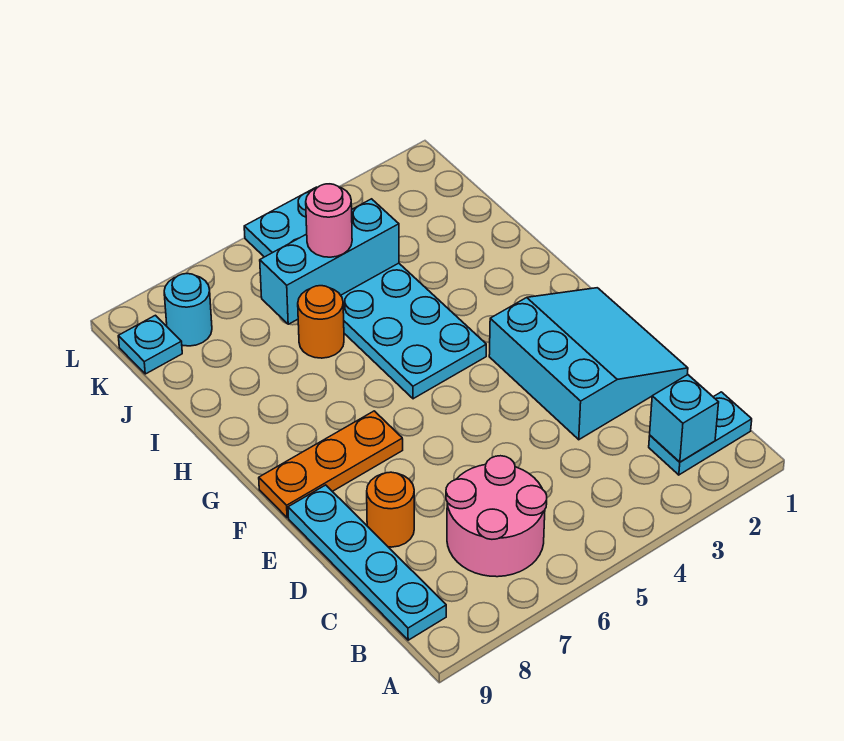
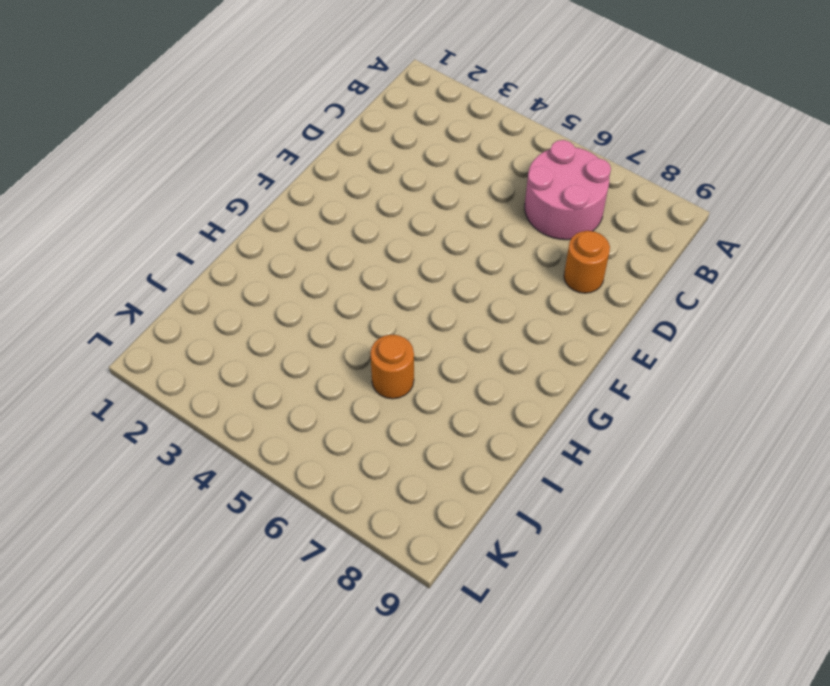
none -> cyan 1x2 plate [649,392,752,475]
none -> cyan 1x4 plate [288,485,446,640]
none -> cyan 3x3 slope [489,288,688,440]

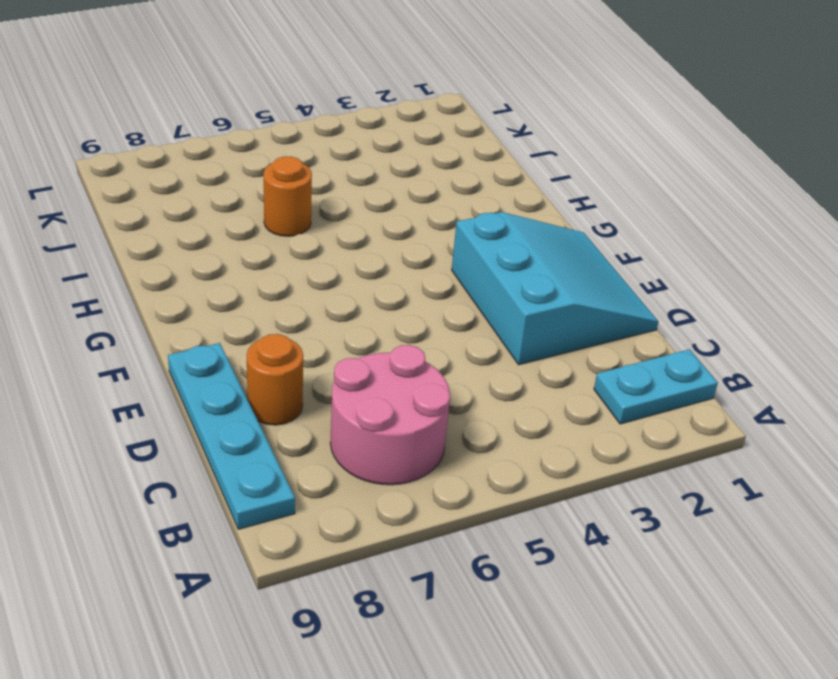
none -> orange 1x3 plate [259,411,403,518]
none -> cyan 2x6 plate [244,187,486,399]
none -> cyan 1x1 round brick [164,274,212,346]

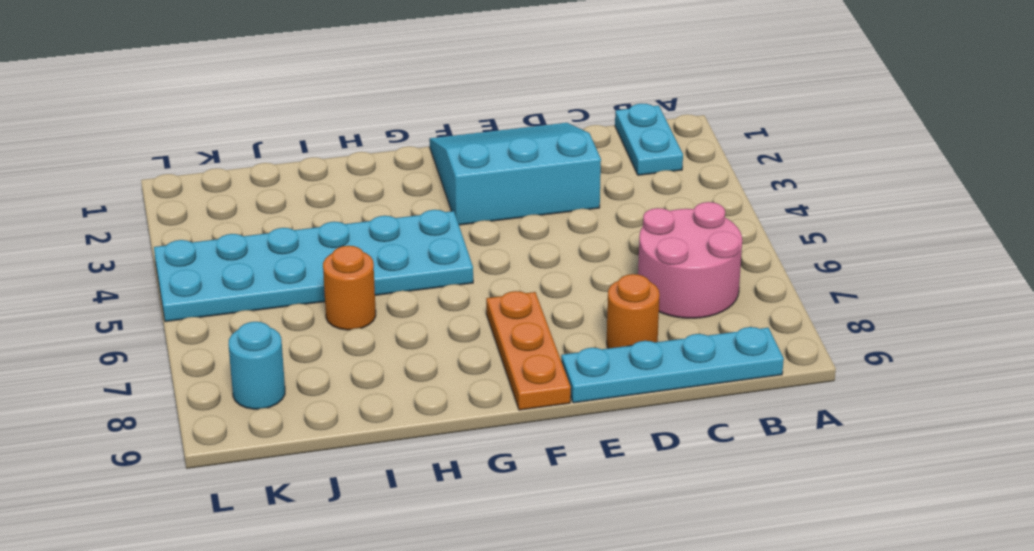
none -> cyan 1x1 plate [118,315,182,374]
none -> cyan 1x1 brick [650,375,719,462]
none -> cyan 1x3 brick [260,199,399,324]

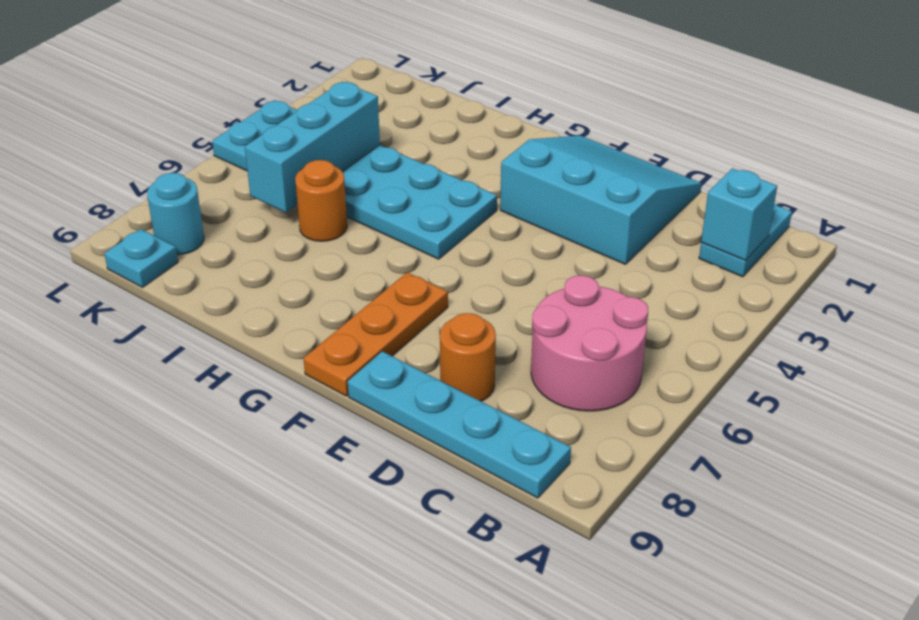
none -> pink 1x1 round brick [306,184,352,257]

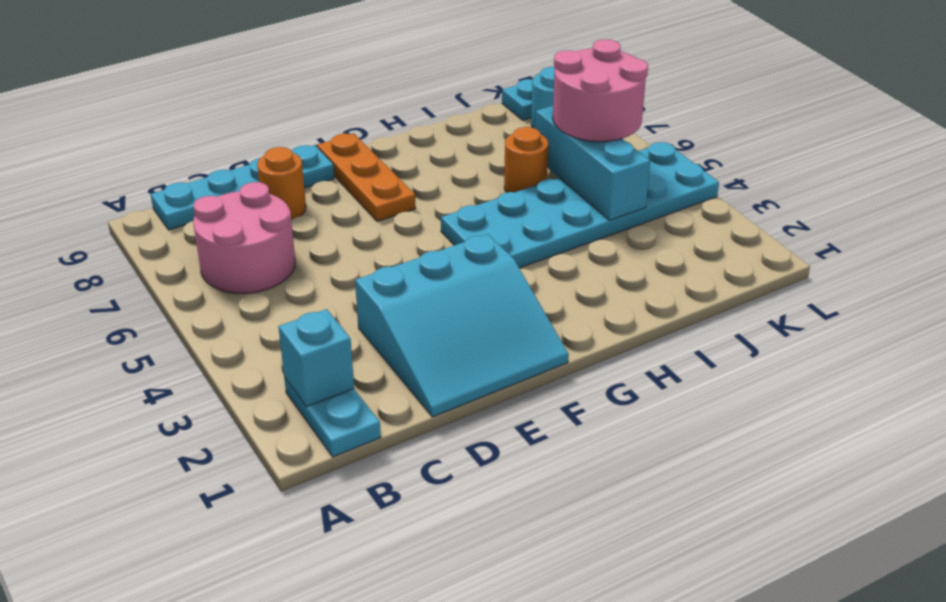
pink 2x2 round brick [553,39,648,142] -> pink 1x1 round brick [306,184,352,257]

